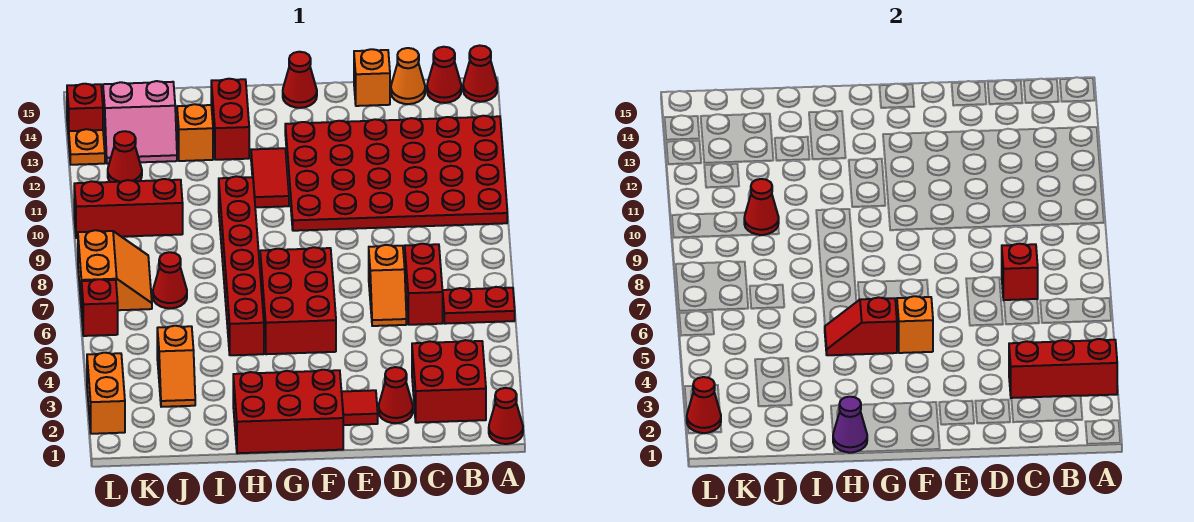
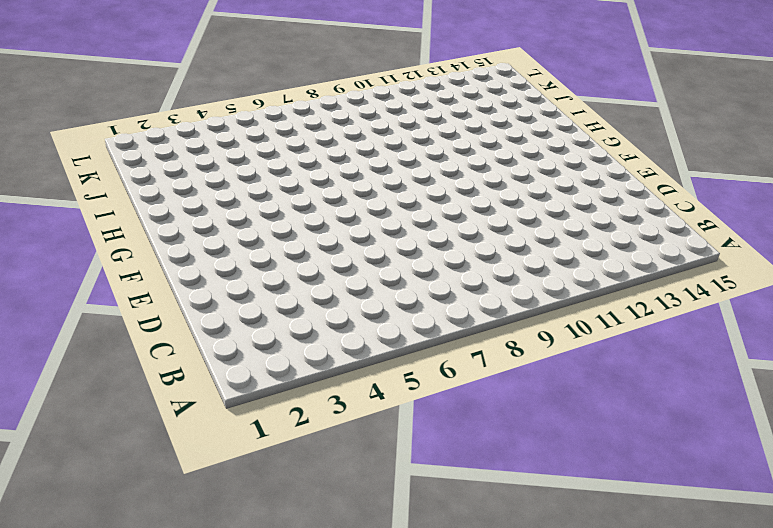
none -> red 1x1 cone [489,388,523,444]
none -> red 1x2 plate [443,287,515,324]
none -> red 4x6 plate [285,116,507,231]
none -> red 1x1 cone [463,45,497,102]

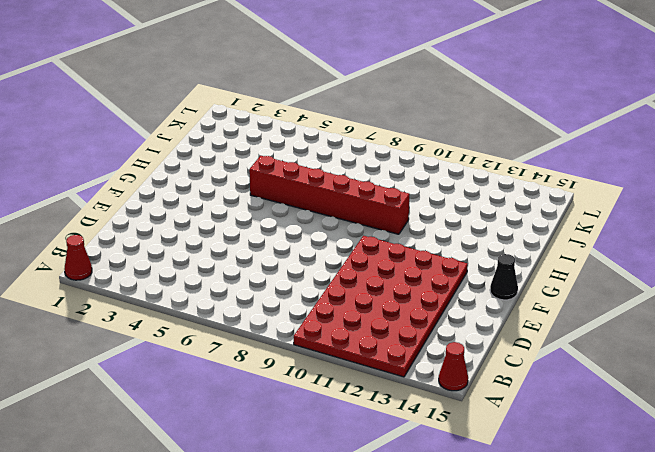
black 1x1 cone [490,254,518,300] -> red 1x1 cone [283,52,317,108]
none -> red 1x2 plate [443,287,515,324]
none -> red 2x2 brick [412,340,486,423]
none -> red 1x1 cone [427,47,461,103]
none -> red 1x2 brick [405,244,443,325]

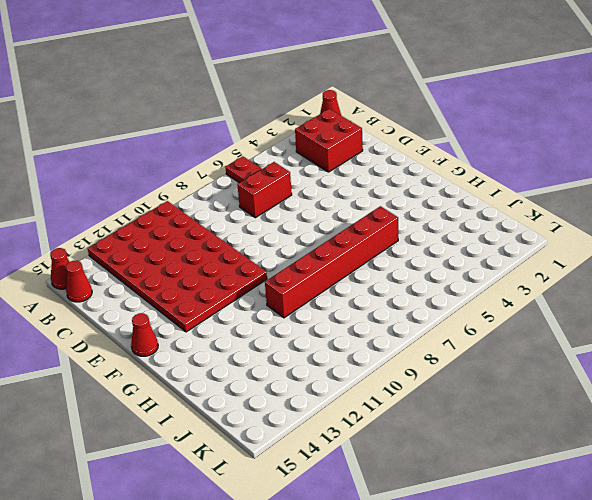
none -> orange 1x1 cone [391,48,425,104]
none -> red 1x1 cone [379,367,413,423]
none -> orange 1x2 slope [369,245,406,326]
none -> orange 1x1 brick [354,49,390,106]

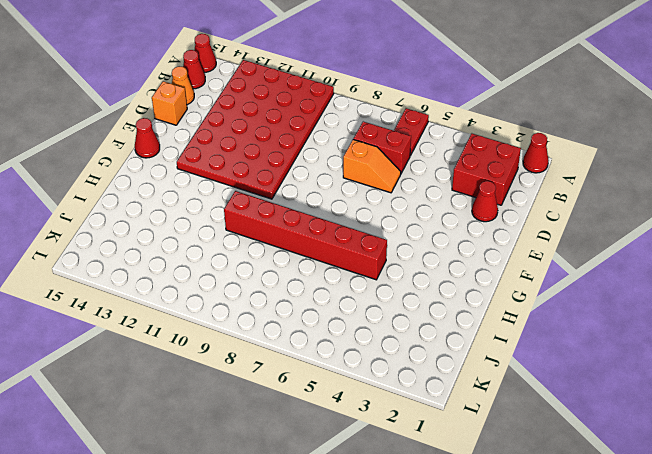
none -> red 1x1 tile [342,390,378,425]
none -> red 2x3 brick [233,370,343,453]
none -> red 2x3 brick [260,247,336,354]
none -> red 1x2 tile [251,148,289,207]

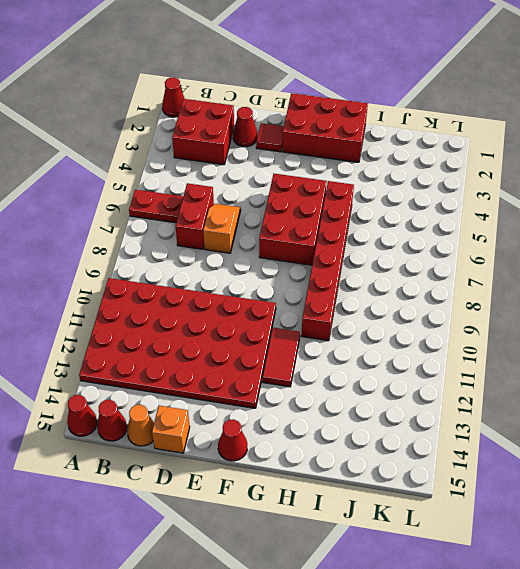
none -> red 1x2 brick [211,79,249,160]
none -> orange 1x1 brick [177,104,213,161]
none -> orange 1x2 slope [157,326,195,407]
none -> red 1x1 cone [153,252,187,308]

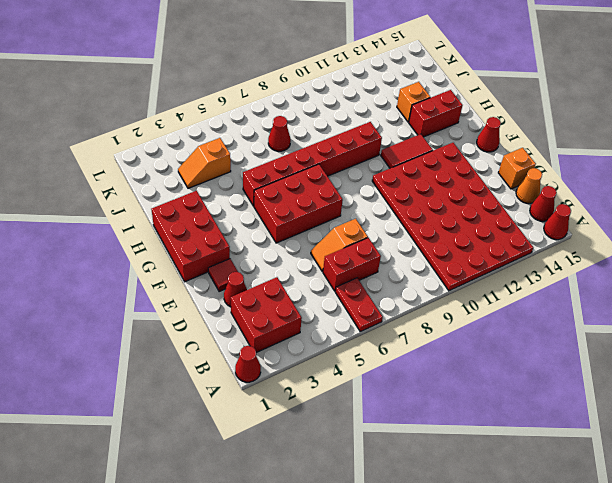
none -> red 1x3 brick [74,179,183,238]
none -> pink 2x2 slope [103,81,177,164]
none -> orange 2x2 slope [78,230,152,311]
none -> red 1x1 cone [108,131,142,182]

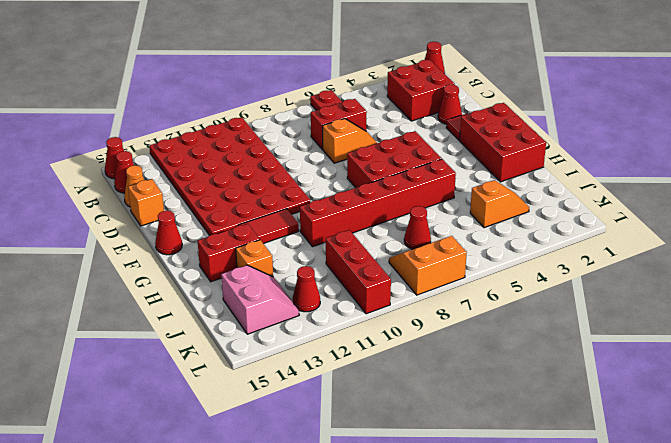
none -> orange 1x2 brick [87,353,125,434]
none -> red 1x1 brick [82,279,118,336]
none -> orange 1x1 plate [69,129,105,165]
none -> red 1x1 brick [67,84,103,138]

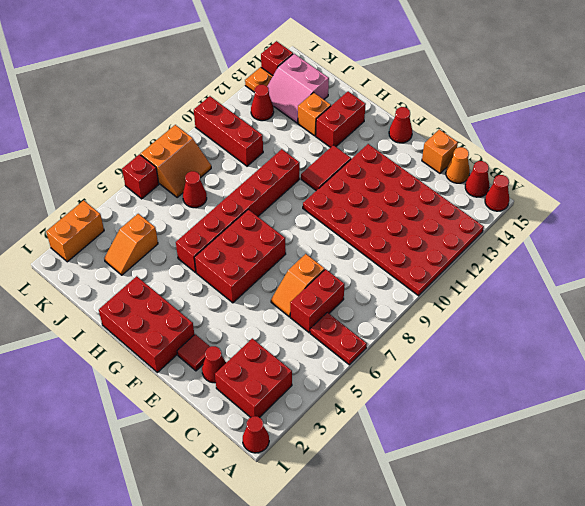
none -> red 1x3 brick [1009,339,1117,398]
none -> red 1x1 brick [1002,244,1038,300]
none -> orange 1x1 brick [897,296,933,353]
none -> red 1x2 slope [825,297,897,355]

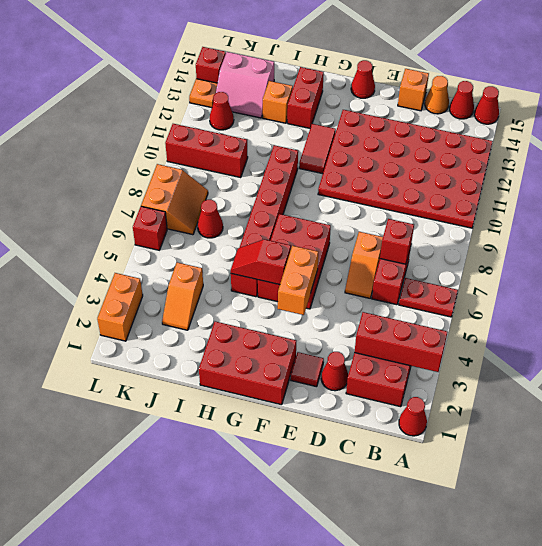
orange 1x2 brick [278,246,318,315] -> orange 1x1 brick [897,296,933,353]
none -> purple 1x1 cone [833,397,867,453]
none -> red 1x1 cone [744,179,779,235]
none -> red 1x1 cone [687,377,721,433]

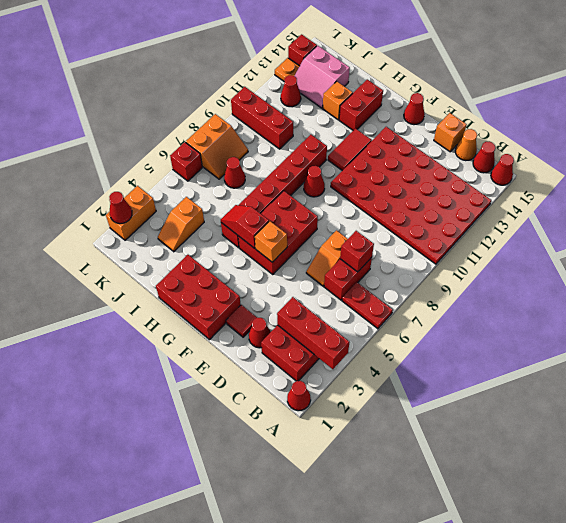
red 1x1 cone [304,166,325,197] -> red 1x1 cone moved to [744,179,779,235]
none -> purple 1x1 cone [833,397,867,453]

